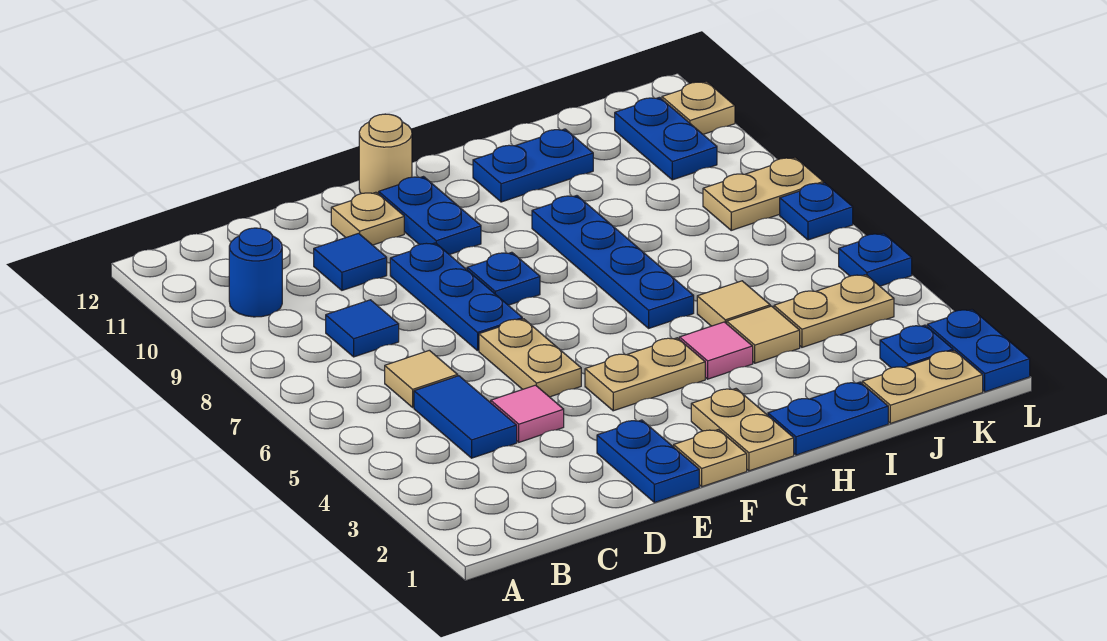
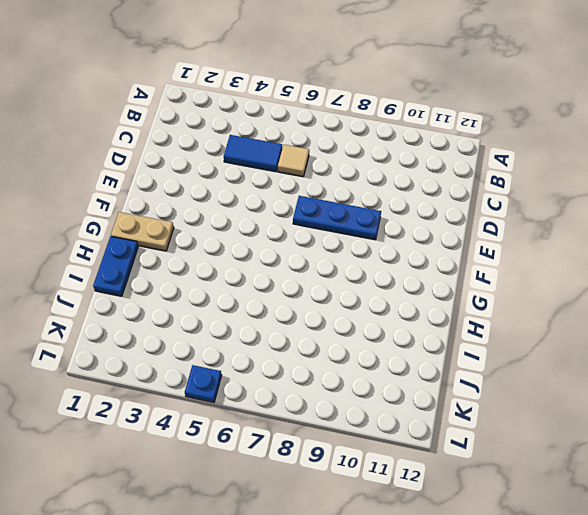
none -> blue 1x1 round brick [229,228,282,317]
none -> blue 1x1 tile [326,300,399,357]
none -> pink 1x1 tile [491,385,564,442]
none -> blue 1x1 tile [314,233,387,290]

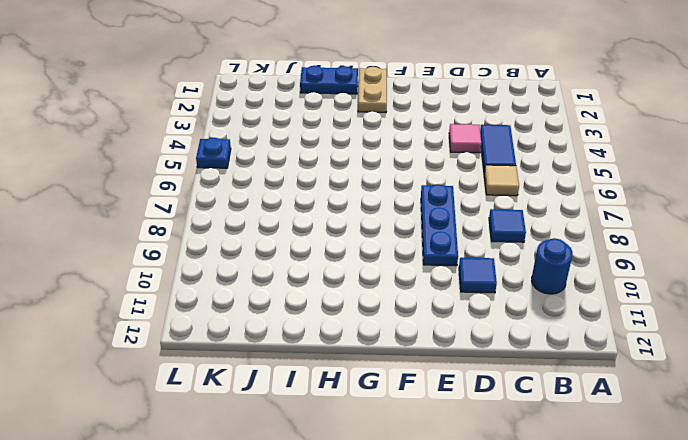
none -> blue 1x2 plate [597,420,699,503]
none -> tan 1x2 plate [479,319,581,397]
none -> tan 1x1 plate [331,192,404,245]
none -> tan 1x1 plate [674,430,747,487]

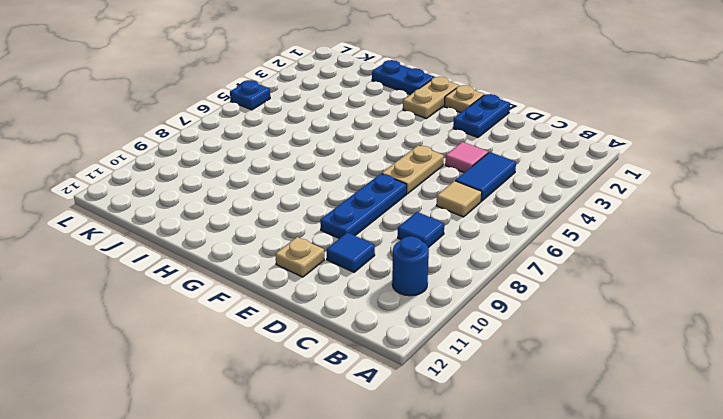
none -> tan 1x2 plate [585,338,705,411]
none -> blue 1x1 plate [467,252,540,305]
none -> blue 1x2 plate [379,177,481,255]
none -> tan 1x1 round brick [359,114,412,194]

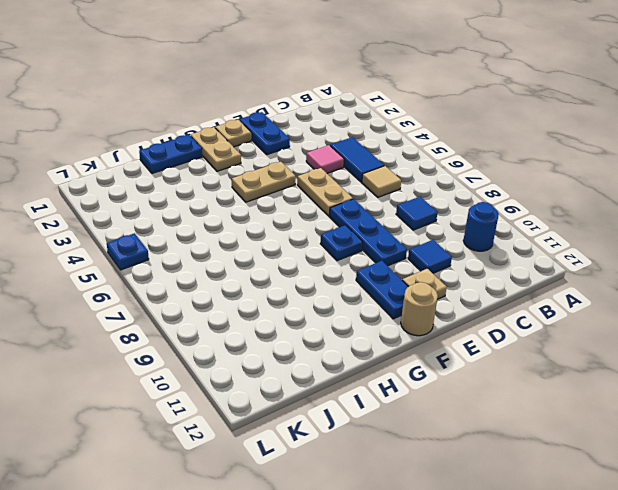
none -> pink 1x1 tile [679,322,753,379]
none -> blue 1x4 plate [532,196,694,328]
none -> blue 1x2 plate [473,129,593,202]
none -> tan 1x1 tile [727,306,800,363]

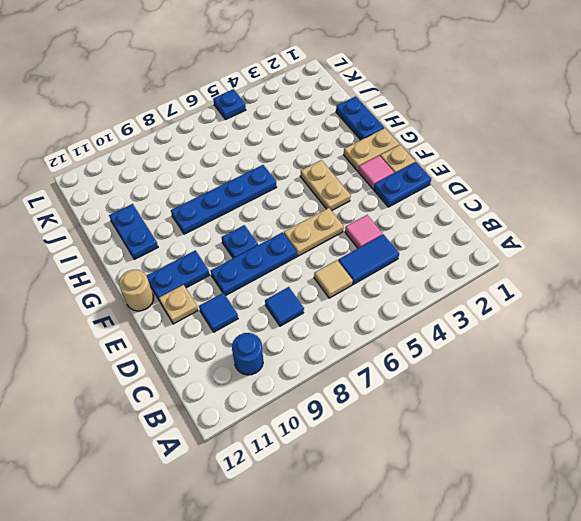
pink 1x1 tile [358,156,394,189] -> pink 1x1 tile moved to [679,322,753,379]
none -> tan 1x1 tile [727,306,800,363]
none -> tan 1x1 tile [697,281,770,326]
none -> tan 1x2 plate [862,351,983,423]
none -> tan 1x2 plate [774,275,894,347]

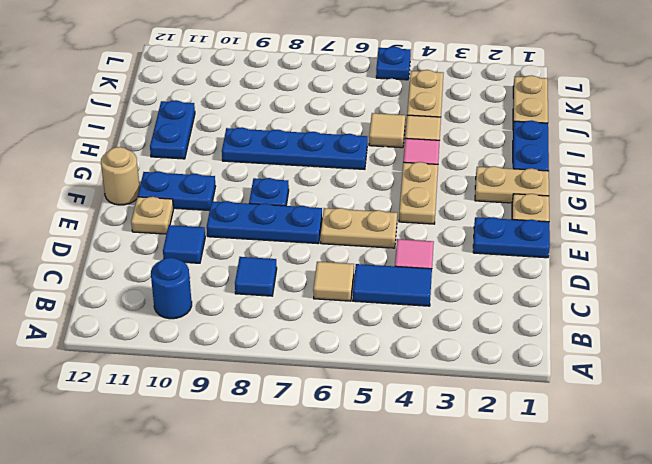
none -> blue 1x1 plate [880,325,953,368]
none -> tan 1x2 plate [703,158,823,230]
none -> blue 1x2 plate [615,97,717,180]
none -> blue 1x2 plate [927,310,1030,392]

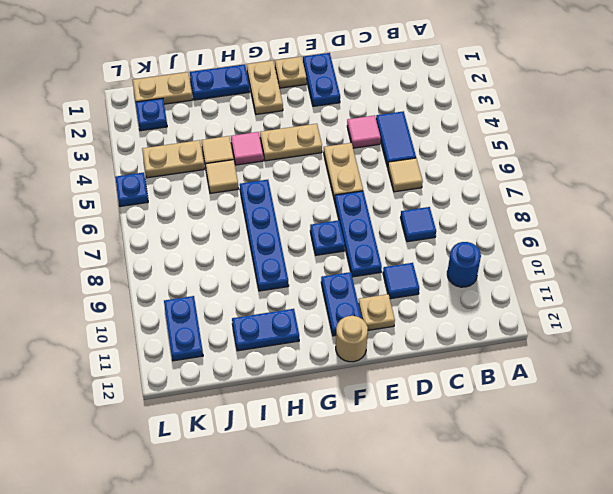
none -> tan 1x2 plate [703,158,823,230]
none -> blue 1x2 plate [927,310,1030,392]
none -> blue 1x1 plate [780,183,853,240]
none -> tan 1x1 plate [662,82,735,134]

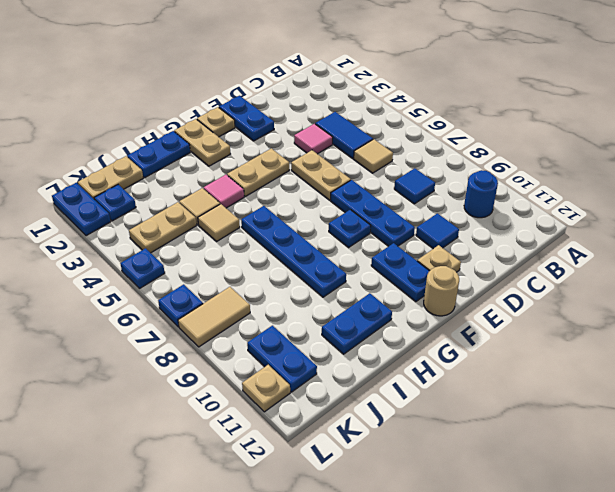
tan 1x2 tile [178,287,250,347] -> tan 1x2 plate [703,158,823,230]

